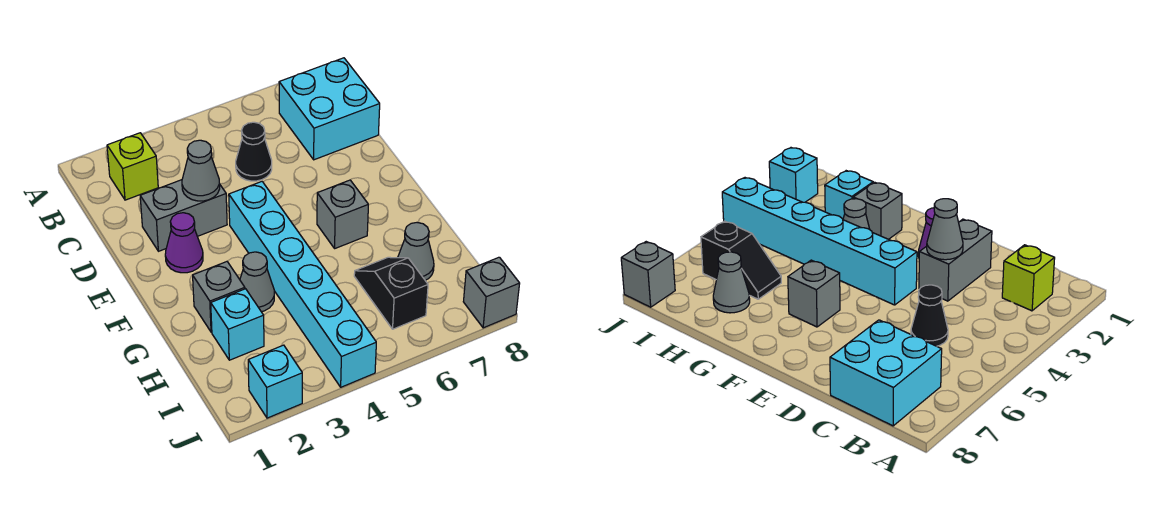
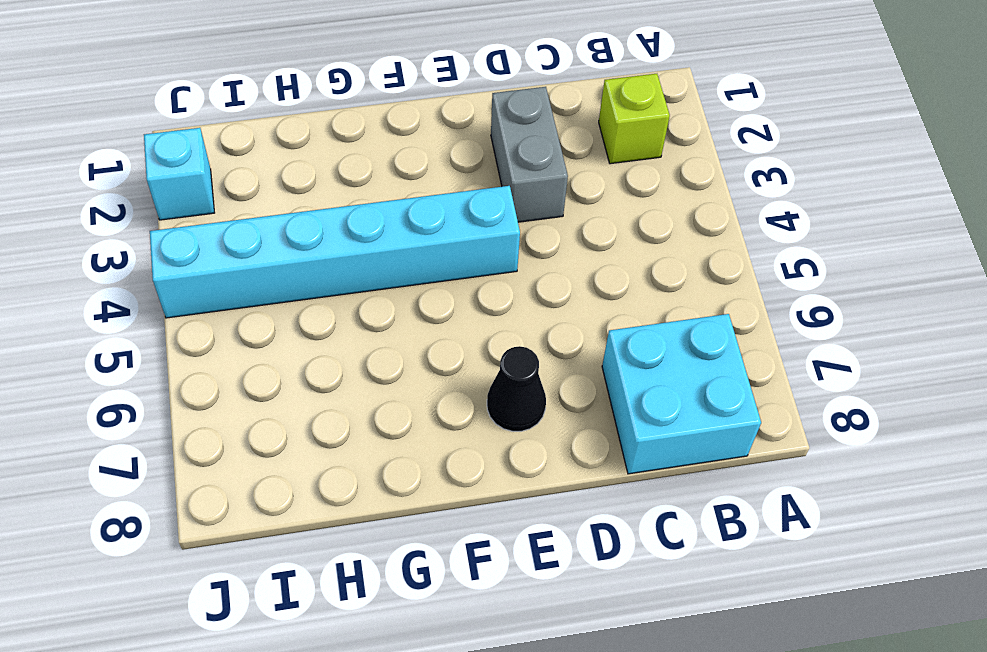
black 1x1 cone [487,346,546,431] -> black 1x1 cone moved to [236,122,272,181]
none -> purple 1x1 cone [165,213,203,273]
none -> grey 1x1 brick [317,180,368,248]
none -> grey 1x1 brick [193,262,245,332]

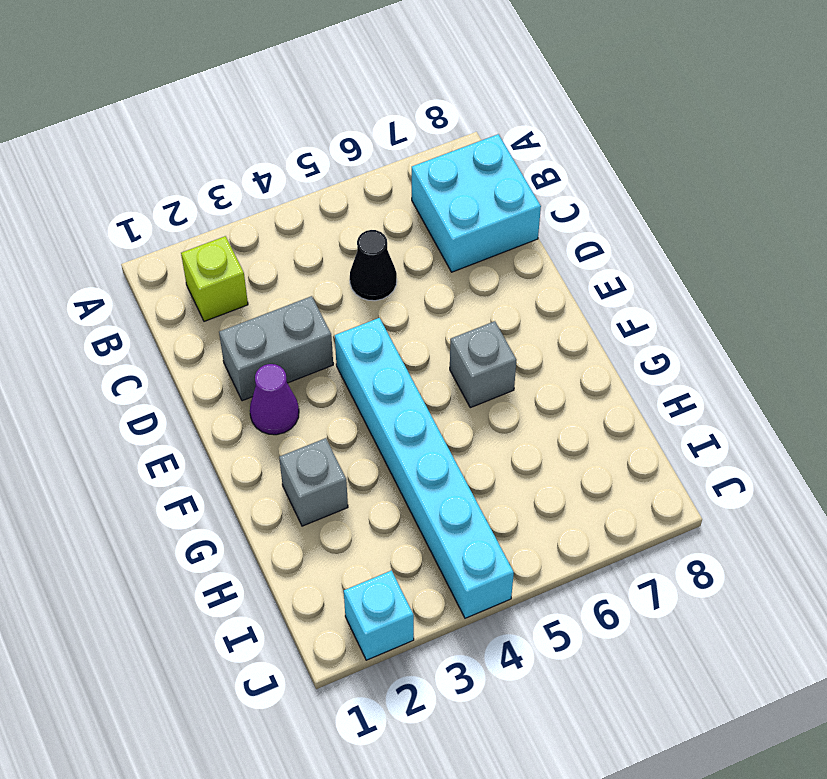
none -> grey 1x1 cone [240,252,274,312]
none -> cyan 1x1 brick [211,289,264,360]
none -> black 1x2 slope [354,257,428,329]

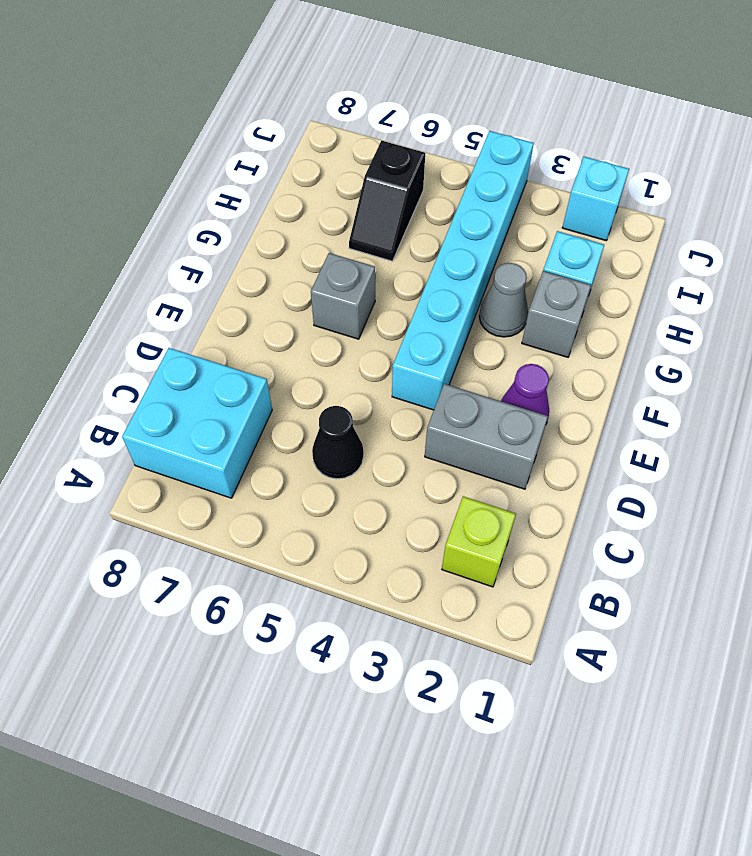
none -> grey 1x1 cone [398,223,434,280]
none -> grey 1x1 brick [463,257,520,328]
none -> grey 1x1 cone [182,140,220,201]

